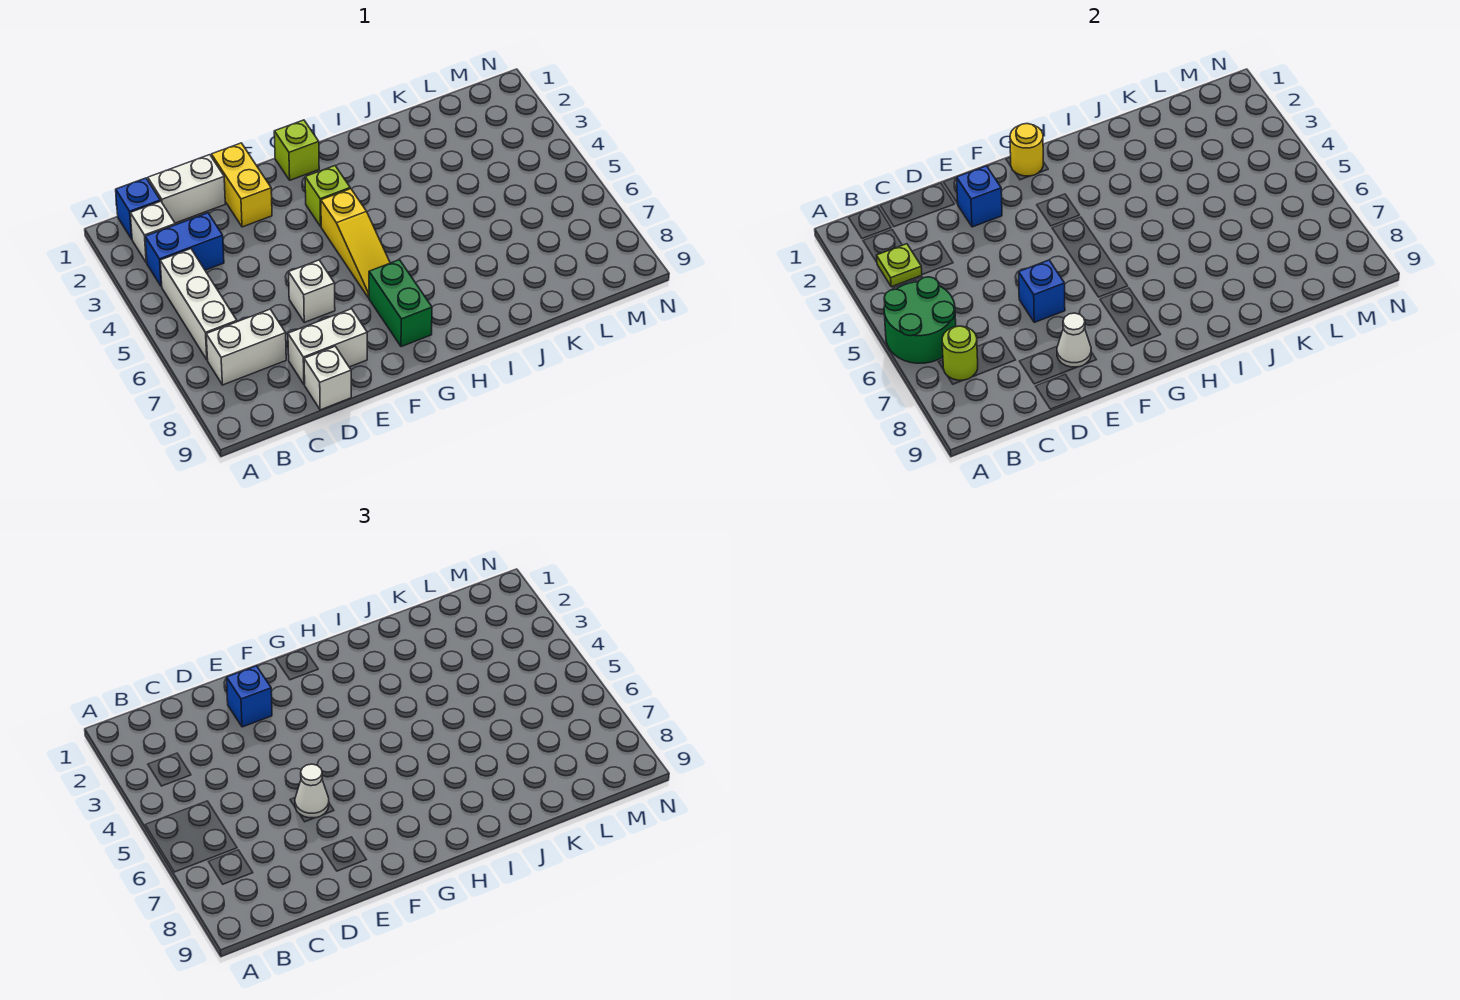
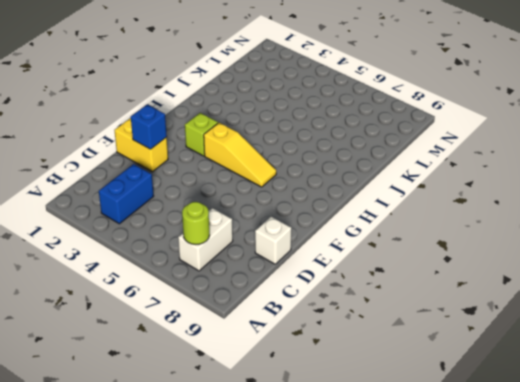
none -> blue 1x1 brick [116,178,160,239]
none -> white 1x1 brick [130,201,175,263]
none -> white 1x3 brick [160,249,237,360]

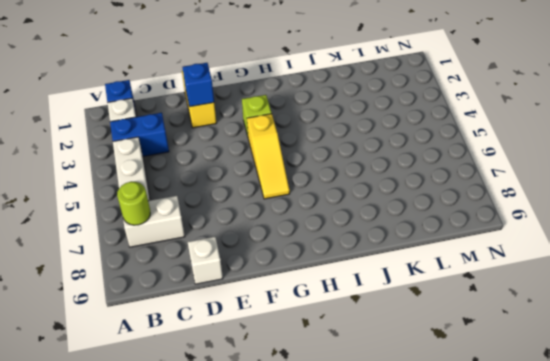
none -> white 1x2 brick [148,155,225,223]
none -> white 1x2 brick [288,309,367,385]
none -> white 1x1 brick [289,260,335,322]

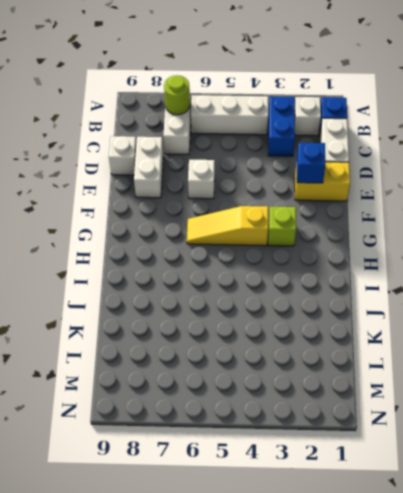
none -> lime 1x1 brick [274,120,319,180]
none -> green 1x2 brick [369,260,432,347]
none -> green 2x2 round brick [884,277,956,363]

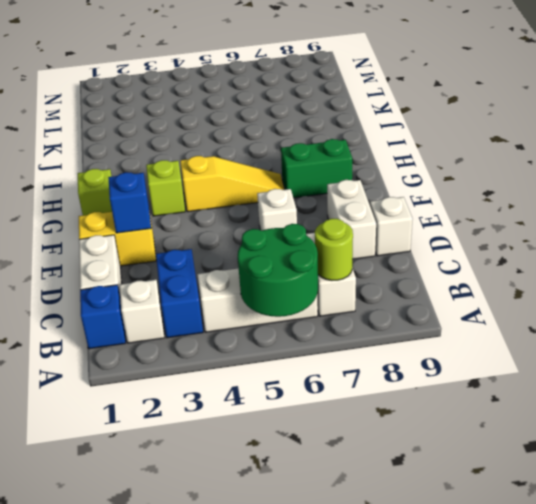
none -> lime 1x1 plate [876,244,922,287]
none -> blue 1x1 brick [1019,260,1065,322]
none -> white 1x1 cone [1057,313,1091,367]

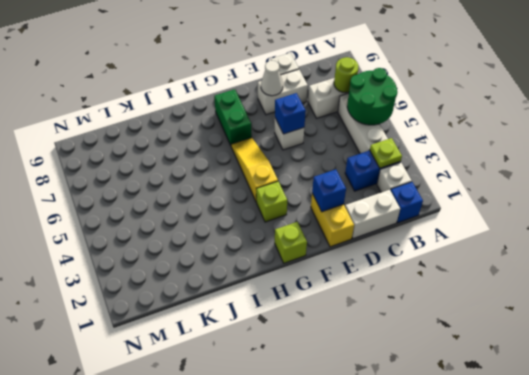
none -> yellow 1x1 round brick [1010,124,1043,176]
none -> blue 1x1 brick [227,666,272,727]
none -> white 1x1 cone [295,764,329,818]

